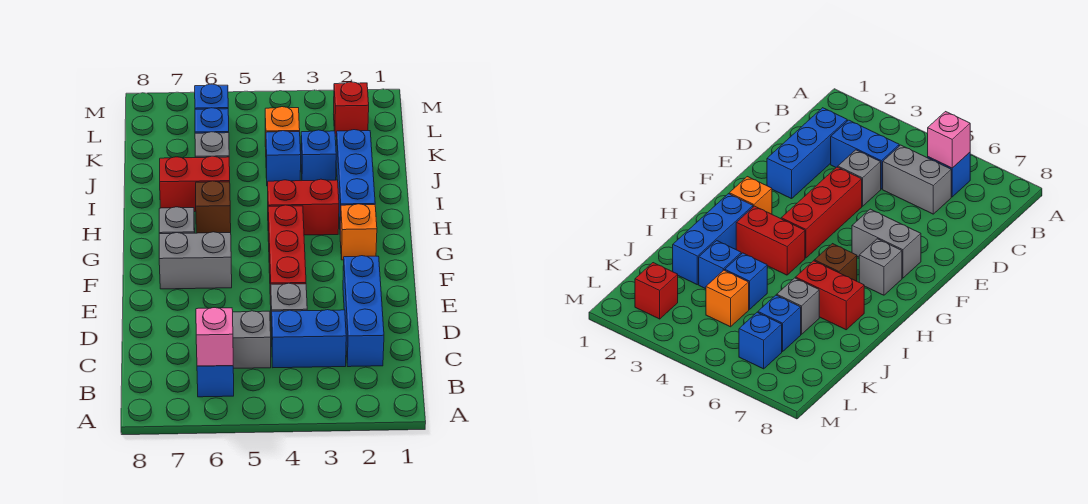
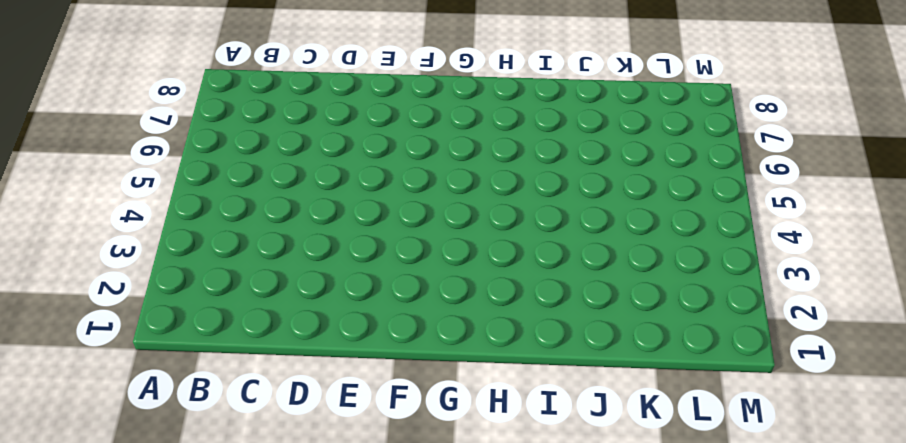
none -> blue 1x1 brick [197,366,234,397]
none -> blue 1x3 brick [343,256,384,367]
none -> blue 1x2 brick [272,310,346,368]

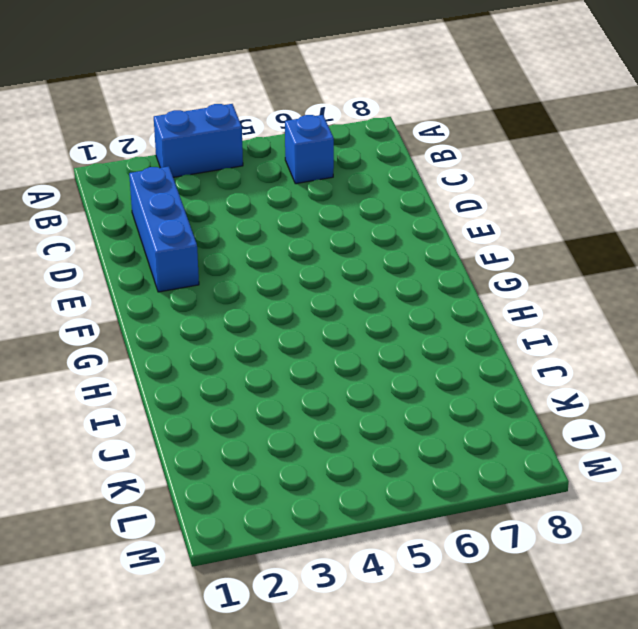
blue 1x2 brick [154,104,243,177] -> blue 1x2 brick moved to [272,310,346,368]
none -> grey 1x2 brick [233,311,271,369]
none -> grey 1x1 brick [271,283,307,336]
none -> red 1x3 brick [268,205,306,304]

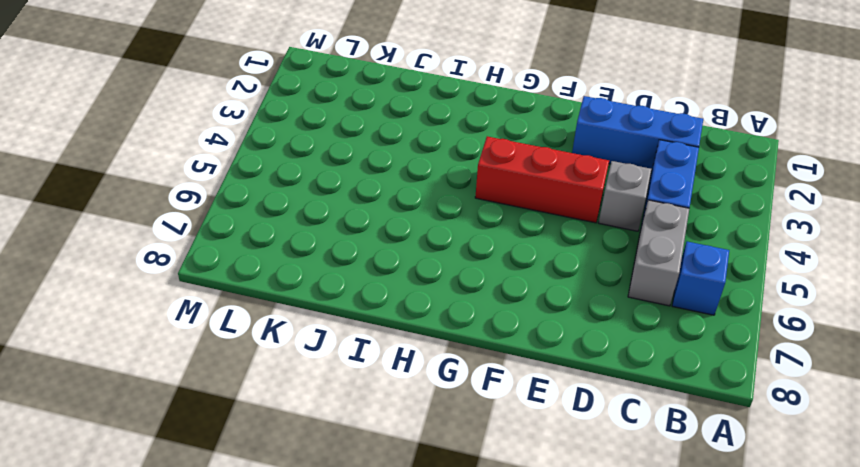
none -> grey 1x2 brick [159,232,232,289]
none -> orange 1x1 brick [340,204,377,260]
none -> grey 1x1 brick [159,207,195,234]

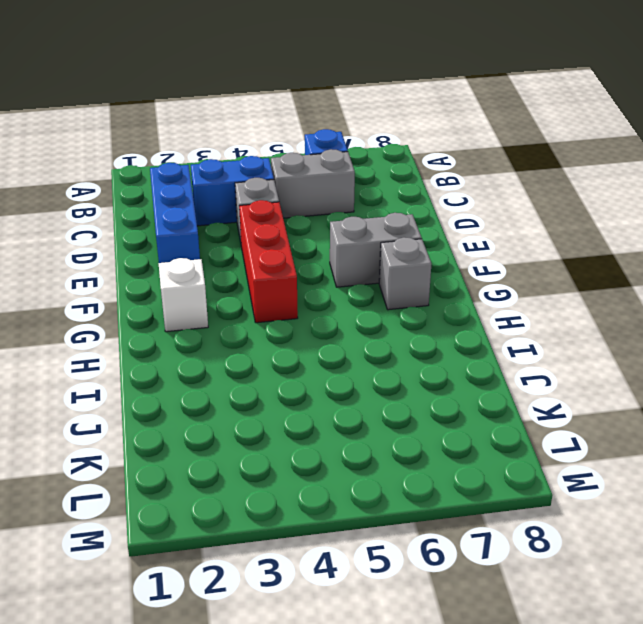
white 1x1 brick [159,258,208,332] -> orange 1x1 brick [340,204,377,260]
none -> blue 1x3 brick [336,130,375,224]
none -> red 1x2 brick [268,179,339,235]
none -> brown 1x1 brick [196,181,231,233]

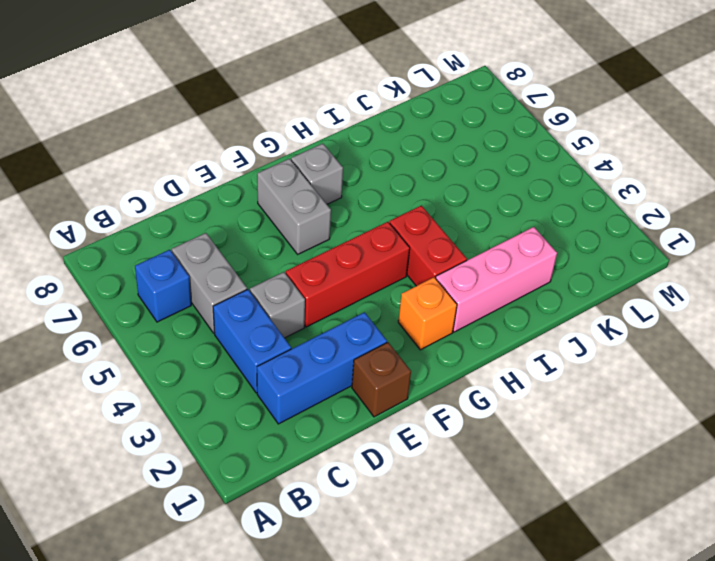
brown 1x1 brick [352,342,411,417] -> brown 1x1 brick moved to [196,181,231,233]
pink 1x3 brick [436,227,557,332] -> blue 1x3 brick [336,130,375,224]
none -> red 1x2 brick [160,156,230,212]
none -> blue 1x1 brick [301,130,336,181]
none -> blue 1x1 brick [266,131,301,186]

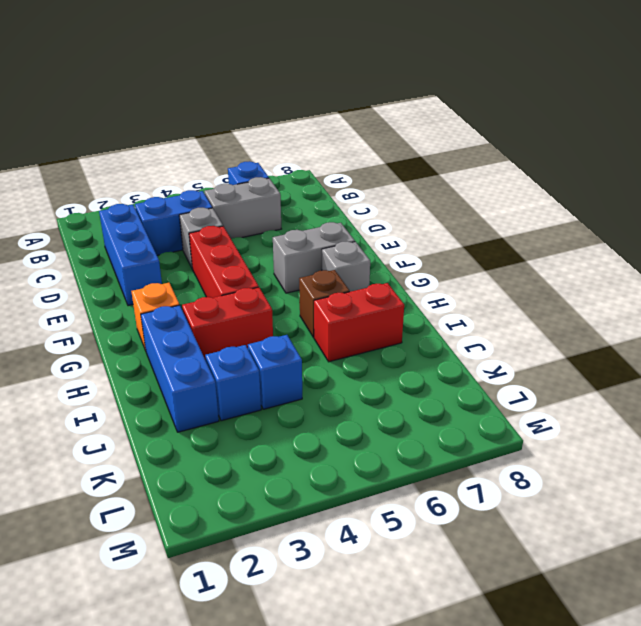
none -> grey 1x1 brick [195,132,229,158]
none -> orange 1x1 brick [265,107,300,147]
none -> blue 1x1 brick [195,108,229,133]

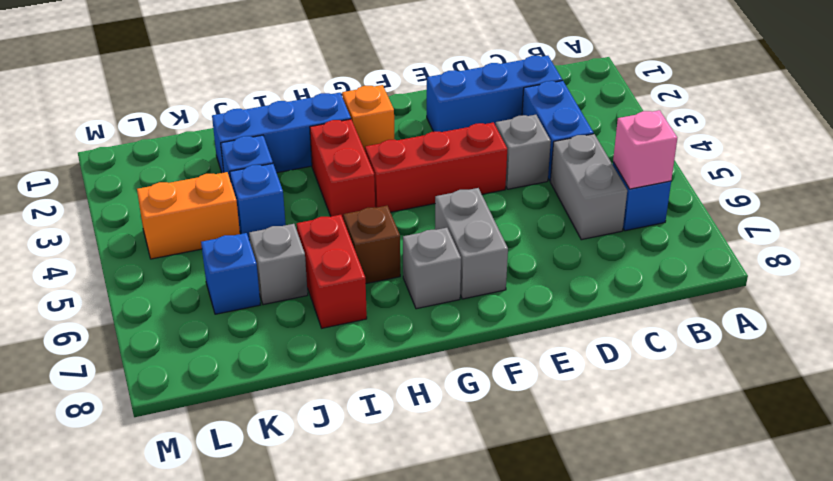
orange 1x2 brick [137,172,240,259] -> orange 1x1 brick [265,107,300,147]
none -> red 1x1 brick [334,82,369,136]
none -> blue 1x1 brick [195,84,228,109]

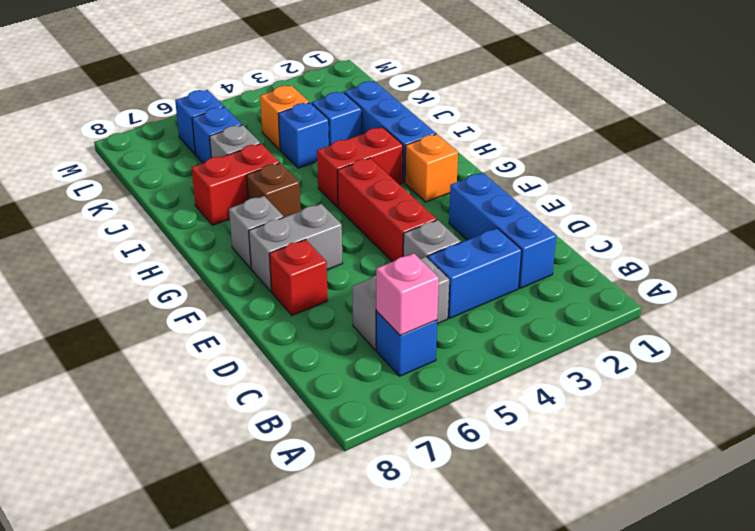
red 1x1 brick [269,240,328,315] -> red 1x1 brick moved to [334,82,369,136]

